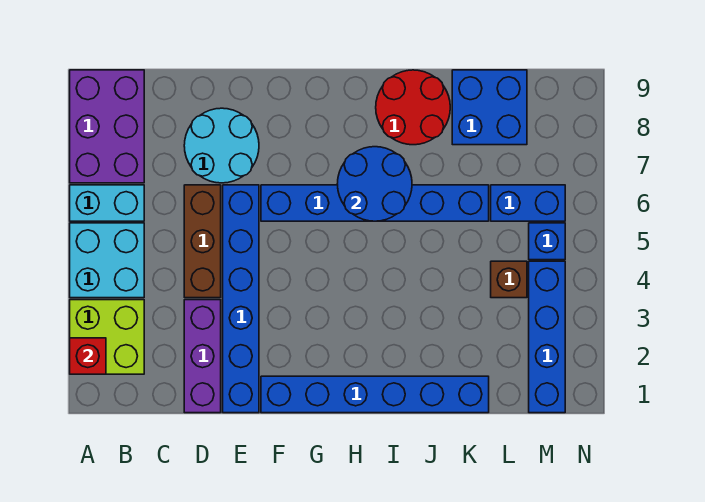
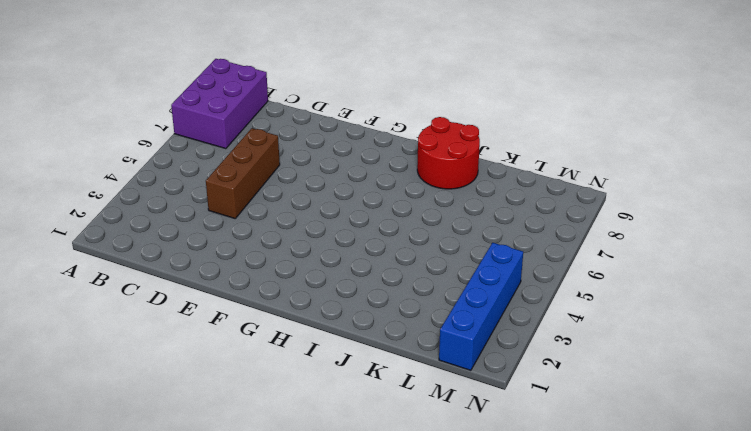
none -> lime 2x2 brick [70,300,144,374]
none -> cyan 2x2 brick [70,223,144,298]
none -> cyan 1x2 brick [70,185,144,221]

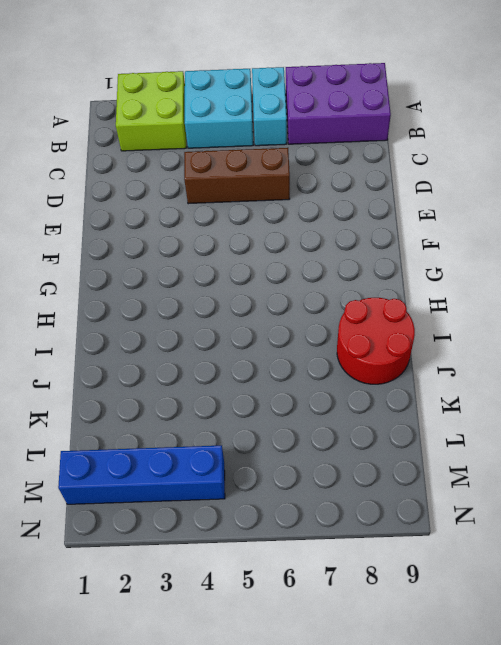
none -> purple 1x3 brick [184,300,221,413]
none -> cyan 2x2 round brick [184,108,259,183]
none -> blue 1x6 brick [223,185,259,413]

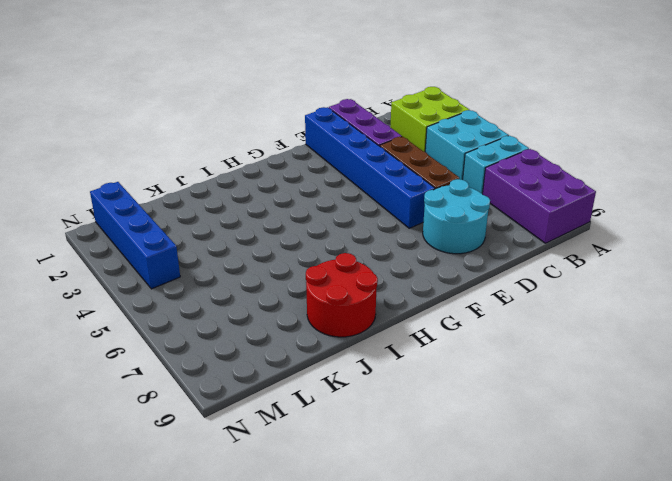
none -> blue 1x6 brick [261,376,489,413]
none -> blue 1x6 brick [261,185,489,221]
none -> blue 2x2 brick [452,70,527,145]

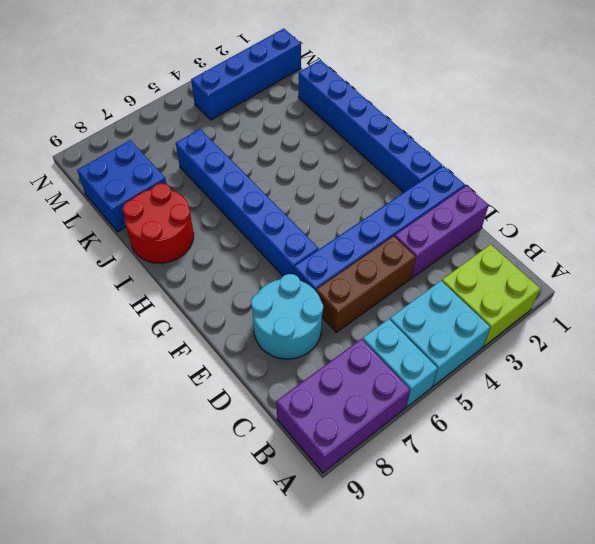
none -> brown 1x1 brick [491,261,527,298]
none -> blue 1x2 brick [491,185,565,221]
none -> blue 1x1 brick [529,223,565,260]

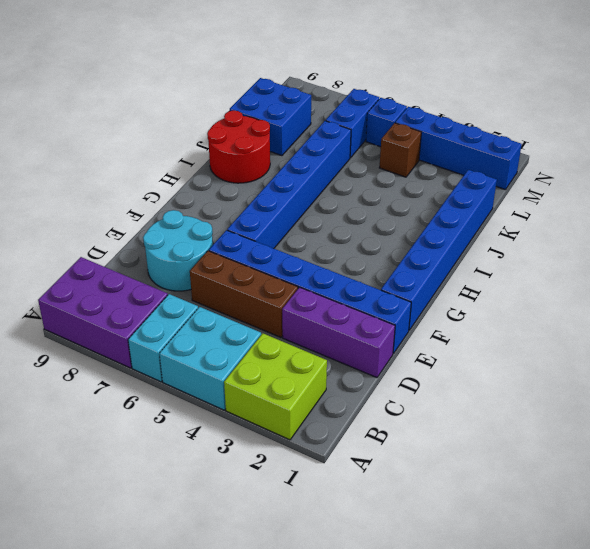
none -> red 1x1 brick [70,338,106,374]
none -> blue 2x2 round brick [337,147,412,221]

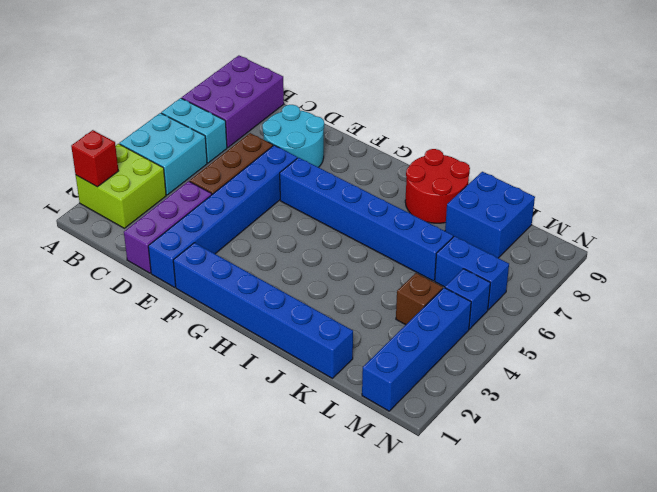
none -> blue 2x2 round brick [337,147,412,221]

